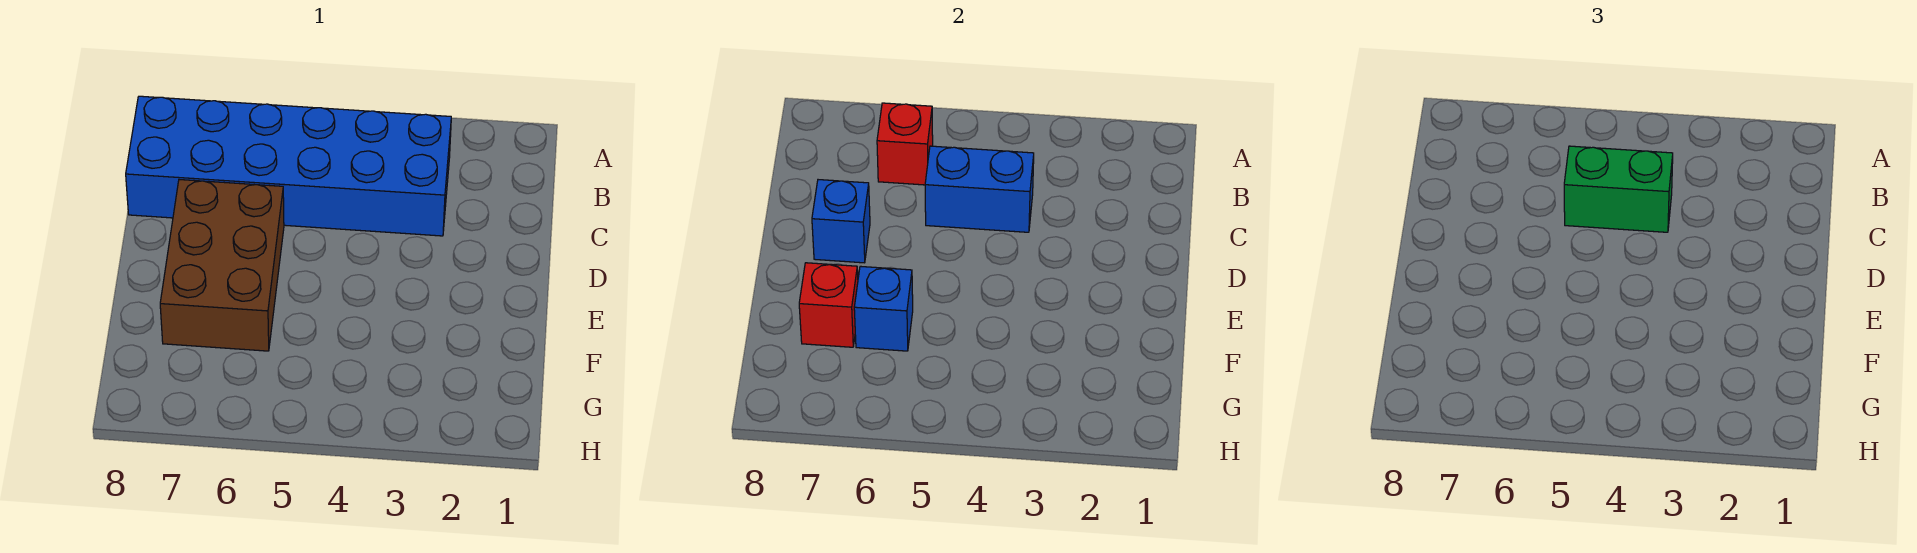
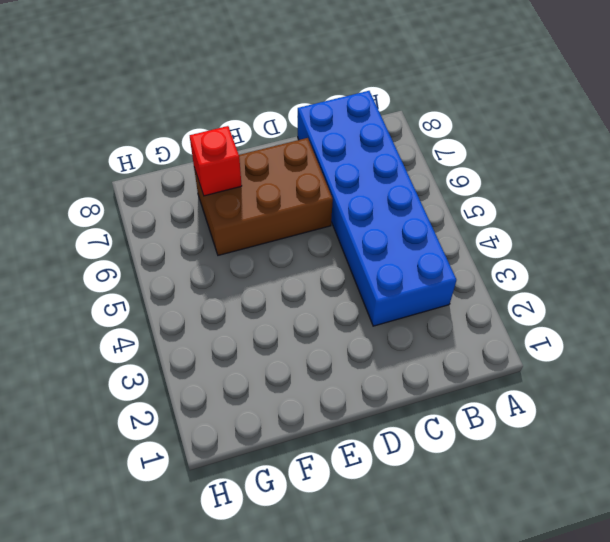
none -> red 1x1 brick [877,103,933,185]
none -> blue 1x2 brick [925,146,1034,232]

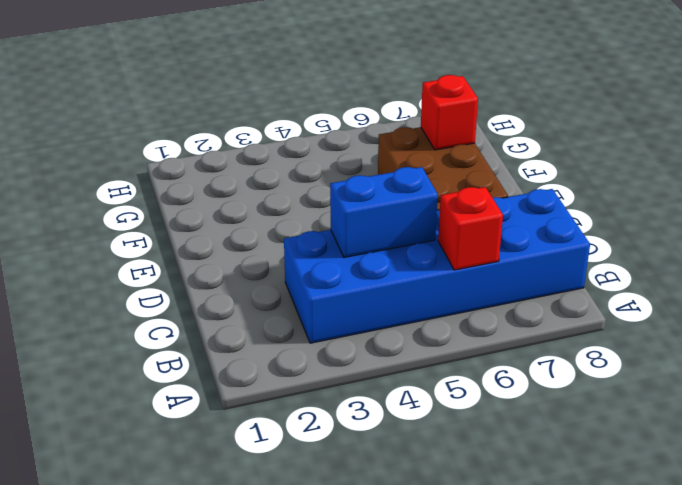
none -> blue 1x1 brick [812,180,870,263]
none -> blue 1x1 brick [854,266,913,351]

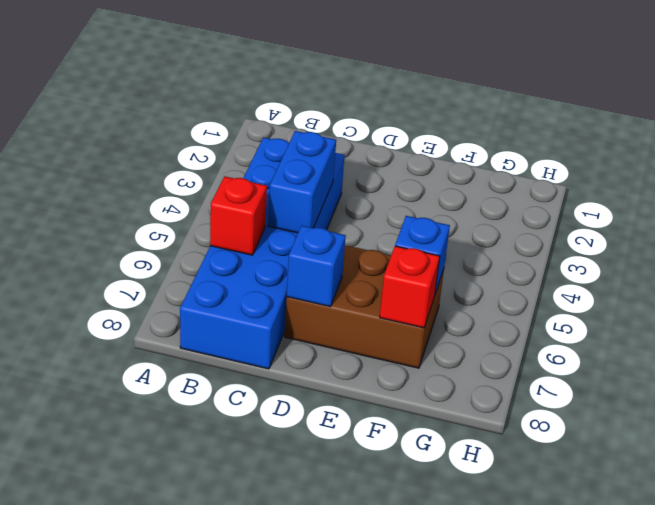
none -> green 1x2 brick [1564,146,1673,232]

